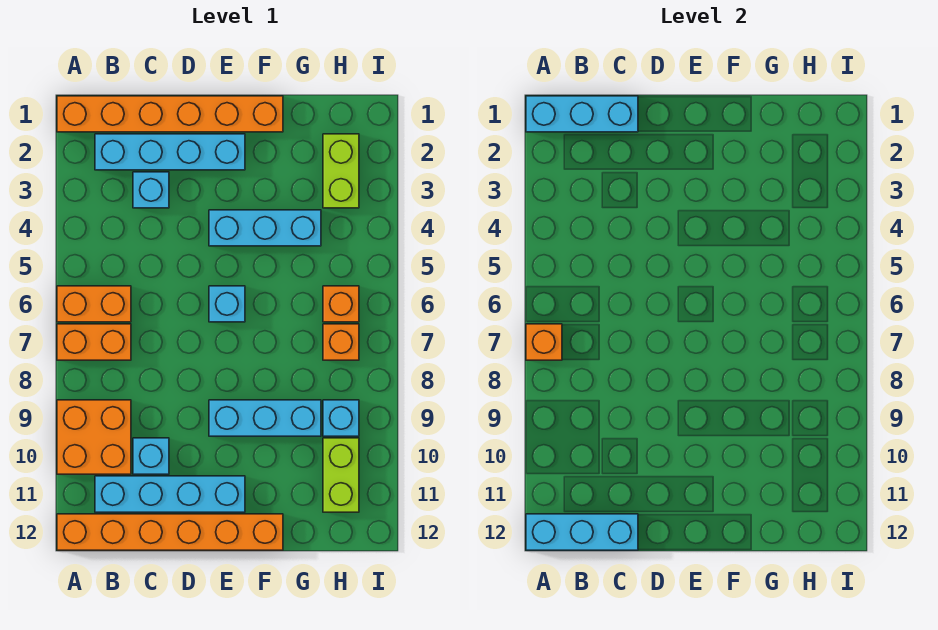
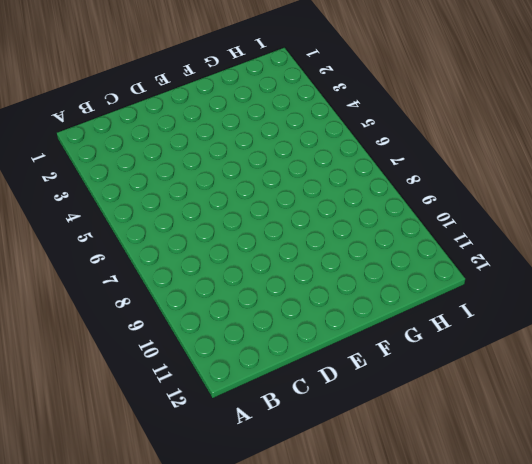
none -> orange 1x6 brick [57,96,283,132]
none -> orange 1x2 brick [57,286,131,322]
none -> orange 1x2 brick [57,324,131,360]

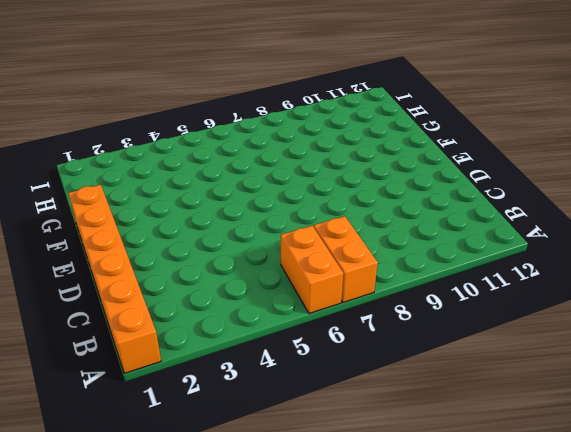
none -> orange 2x2 brick [57,400,131,474]
none -> orange 1x6 brick [57,514,283,550]
none -> cyan 1x4 brick [95,134,245,170]

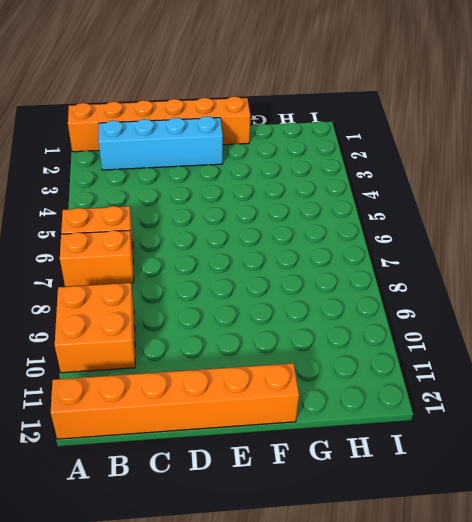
none -> cyan 1x4 brick [95,476,245,512]
none -> cyan 1x1 brick [133,172,169,208]
none -> cyan 1x1 brick [133,438,169,474]

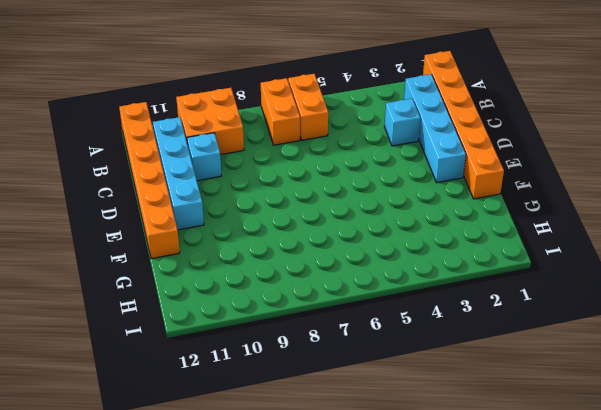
none -> cyan 1x3 brick [209,210,321,246]
none -> cyan 1x1 brick [209,286,245,322]
none -> cyan 1x3 brick [209,400,321,436]

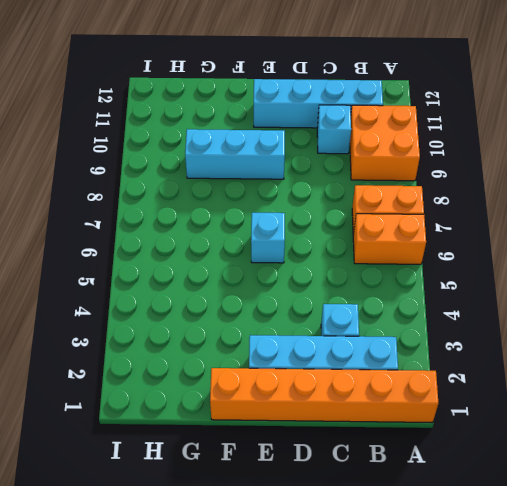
none -> orange 1x6 brick [57,514,283,550]
none -> cyan 1x3 brick [209,210,321,246]
none -> lime 1x2 brick [323,134,359,208]

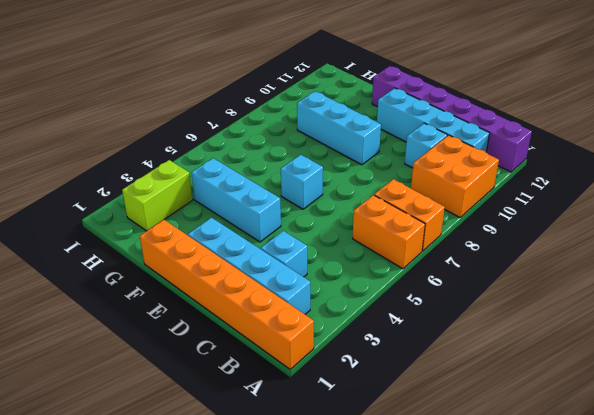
purple 1x6 brick [372,66,532,172] -> orange 1x6 brick [57,514,283,550]
none -> orange 1x1 brick [323,286,359,322]
none -> orange 1x1 brick [323,324,359,360]
none -> cyan 1x1 brick [323,400,359,436]

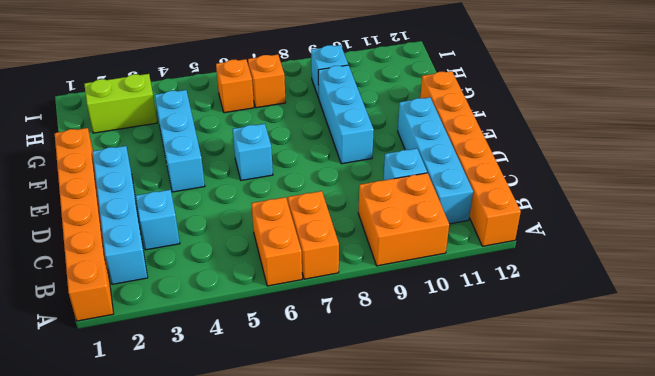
none -> lime 1x2 brick [323,438,359,512]
none -> cyan 1x3 brick [526,96,638,132]
none -> orange 1x1 brick [526,324,562,360]

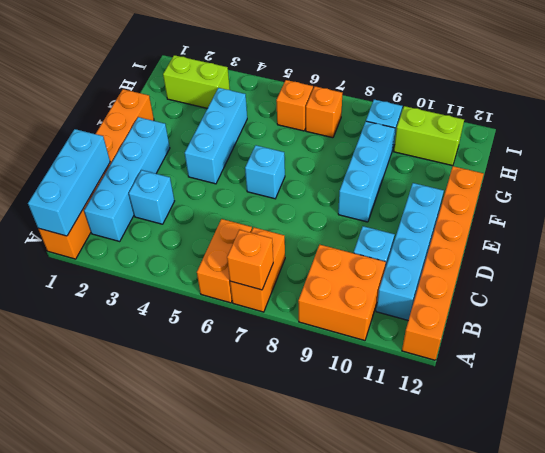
none -> cyan 1x3 brick [526,514,638,550]

